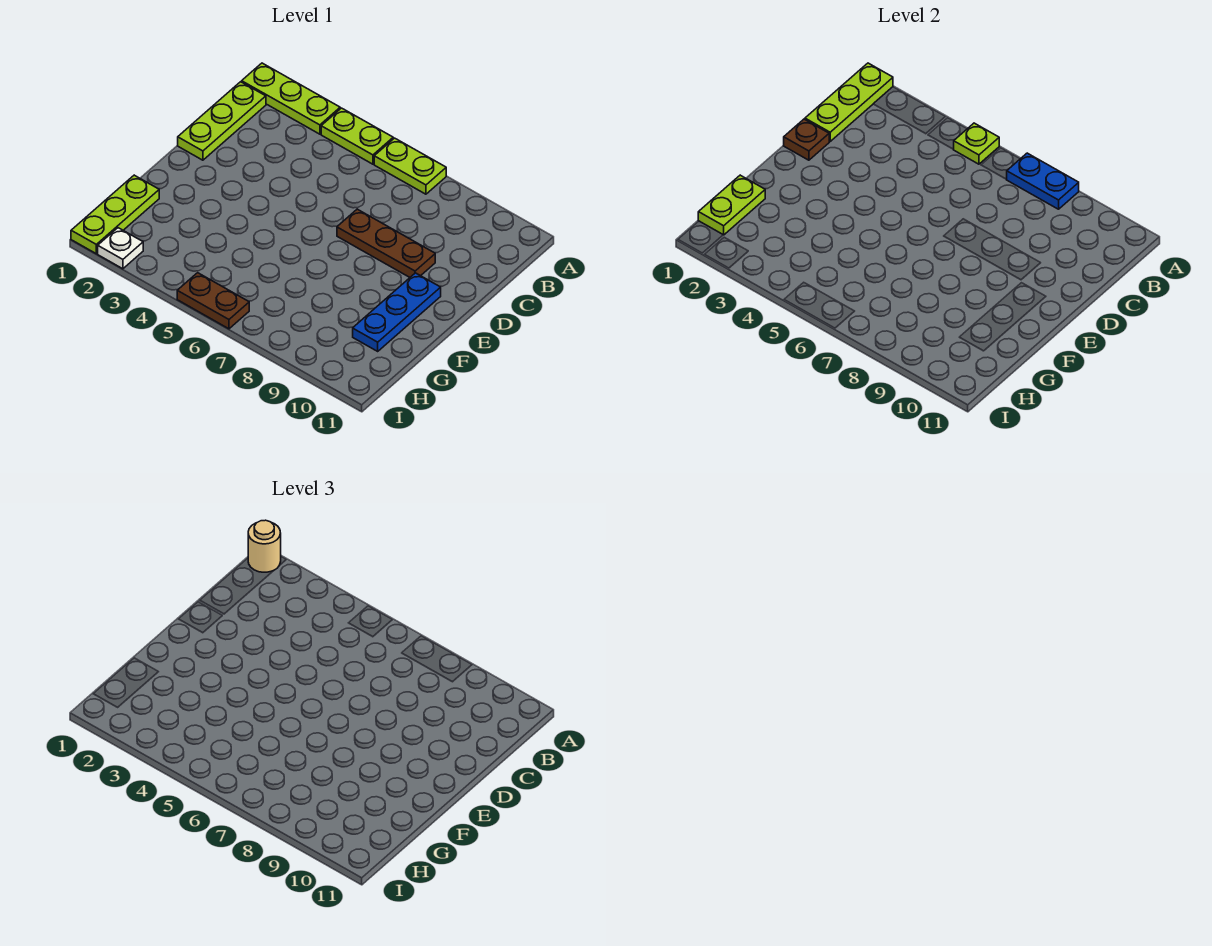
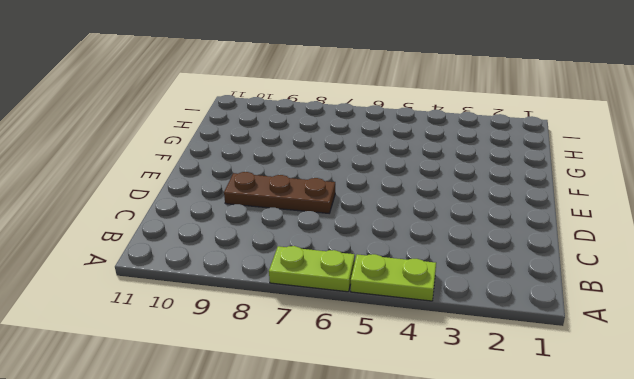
none -> lime 1x3 plate [242,63,340,134]
none -> lime 1x3 plate [178,82,266,160]
none -> blue 1x3 plate [353,273,441,351]

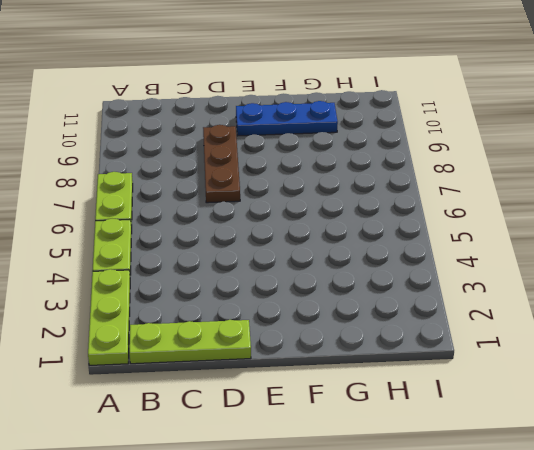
none -> lime 1x3 plate [71,175,159,254]
none -> white 1x1 plate [98,228,143,269]
none -> brown 1x2 plate [177,273,249,329]

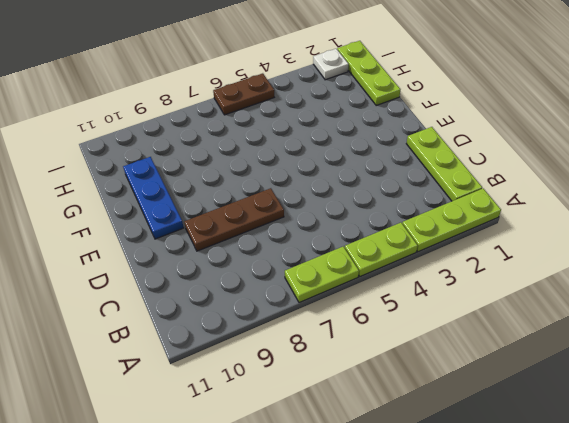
none -> lime 1x3 plate [805,63,893,141]
none -> lime 1x1 plate [953,123,999,164]
none -> blue 1x2 plate [1006,153,1079,209]

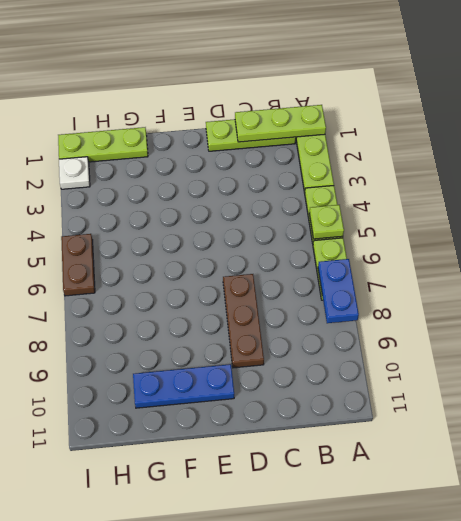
none -> brown 1x1 plate [784,119,830,160]
none -> lime 1x2 plate [698,175,765,235]
none -> tan 1x1 round brick [248,520,281,572]

